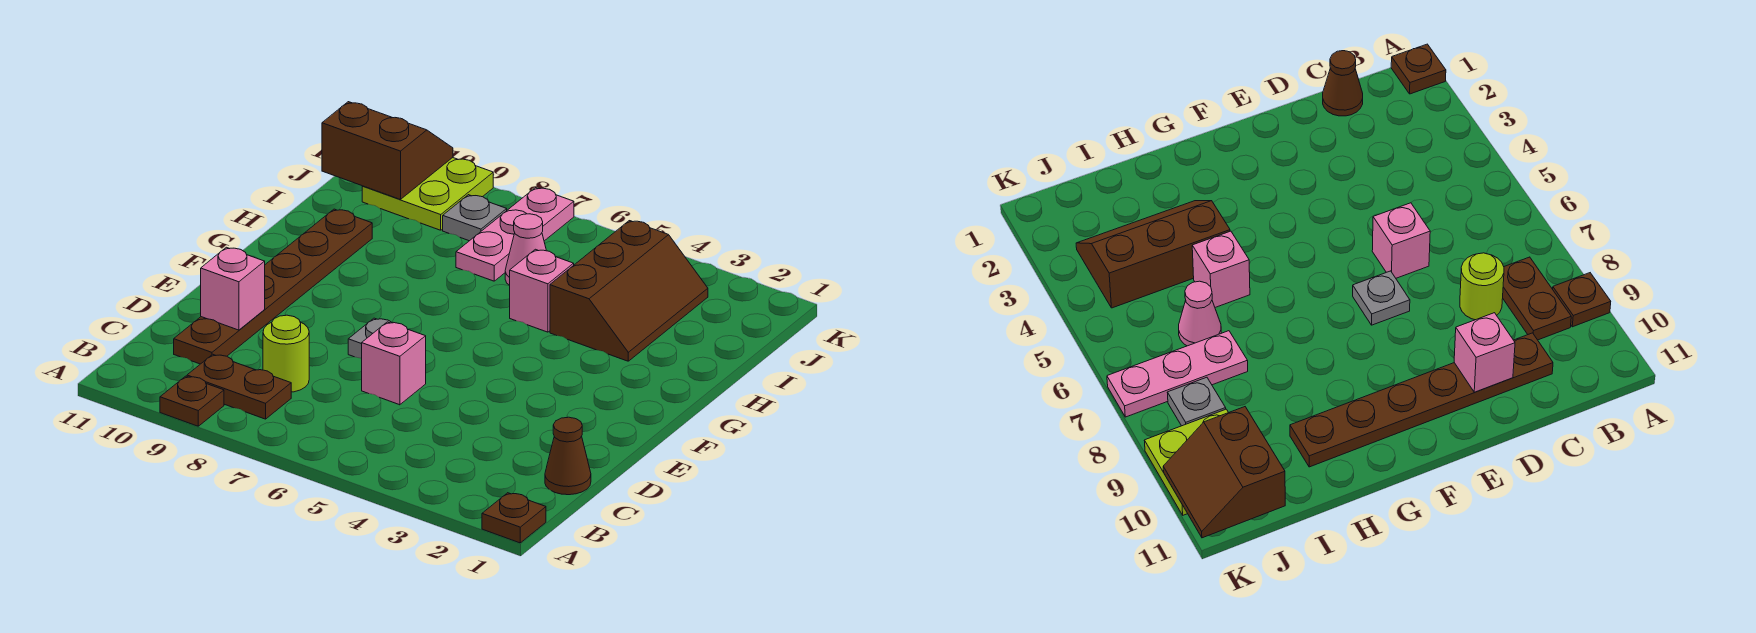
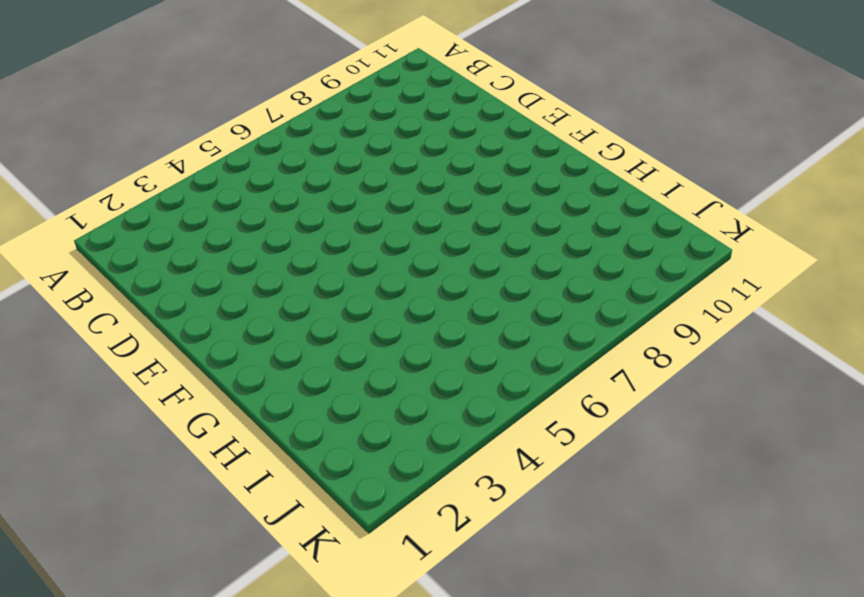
none -> brown 1x1 plate [482,493,546,543]
none -> brown 1x1 plate [160,376,224,426]
none -> brown 1x2 plate [187,354,291,419]

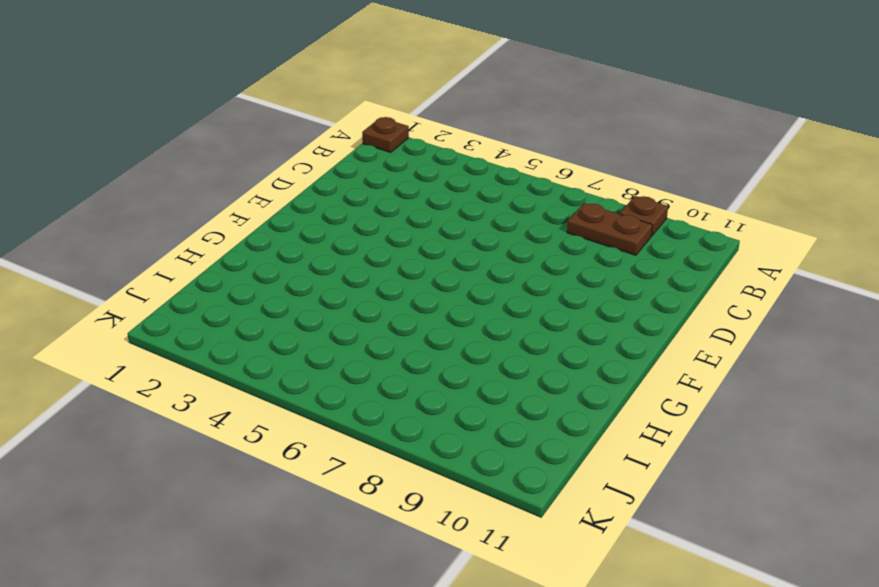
none -> brown 1x1 cone [545,417,591,495]
none -> lime 1x1 round brick [263,315,309,392]
none -> brown 1x6 plate [174,209,372,364]

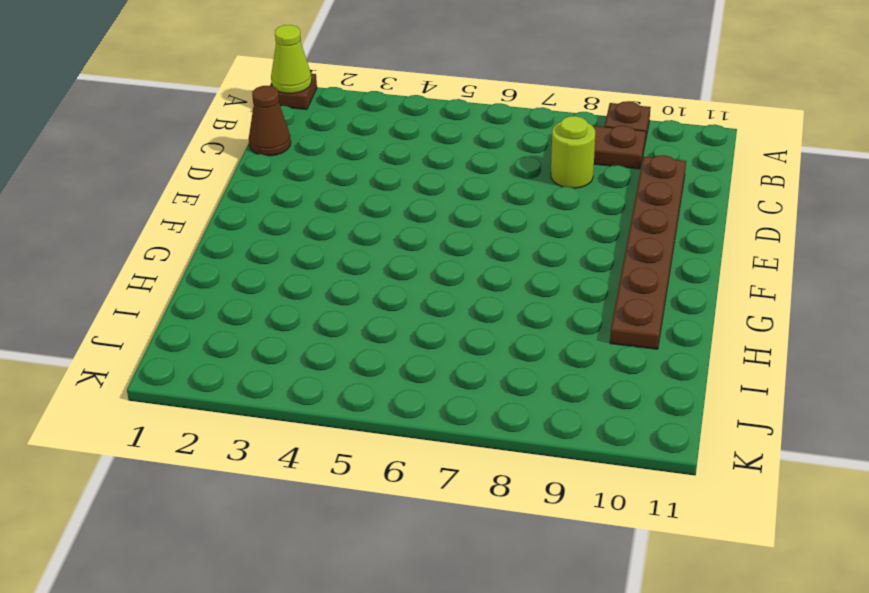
lime 1x1 cone [271,25,312,93] -> none
none -> pink 1x1 brick [362,322,426,405]
none -> grey 1x1 plate [348,318,392,358]
none -> brown 2x3 slope [550,221,708,361]

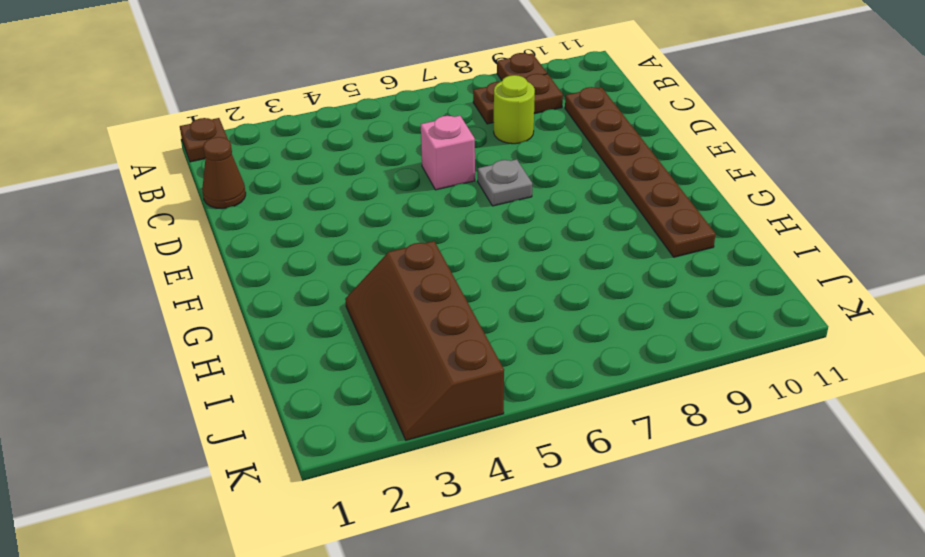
brown 2x4 slope [345,241,504,440] -> brown 2x3 slope [550,221,708,361]
none -> pink 1x1 brick [510,249,574,332]
none -> pink 1x1 cone [505,214,546,286]
none -> pink 1x3 plate [456,188,574,281]

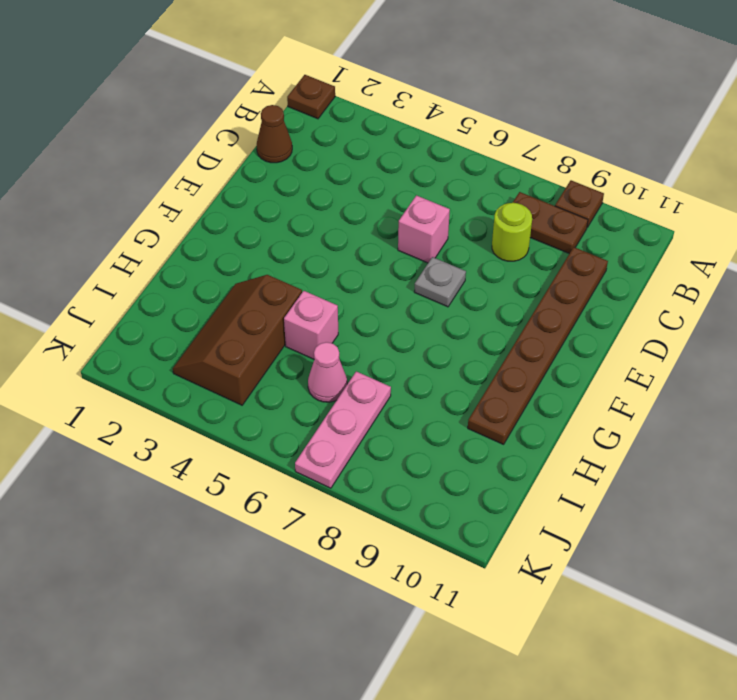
none -> grey 1x1 plate [443,195,507,241]
none -> lime 2x2 plate [362,158,493,230]
none -> pink 1x1 brick [201,247,265,330]

